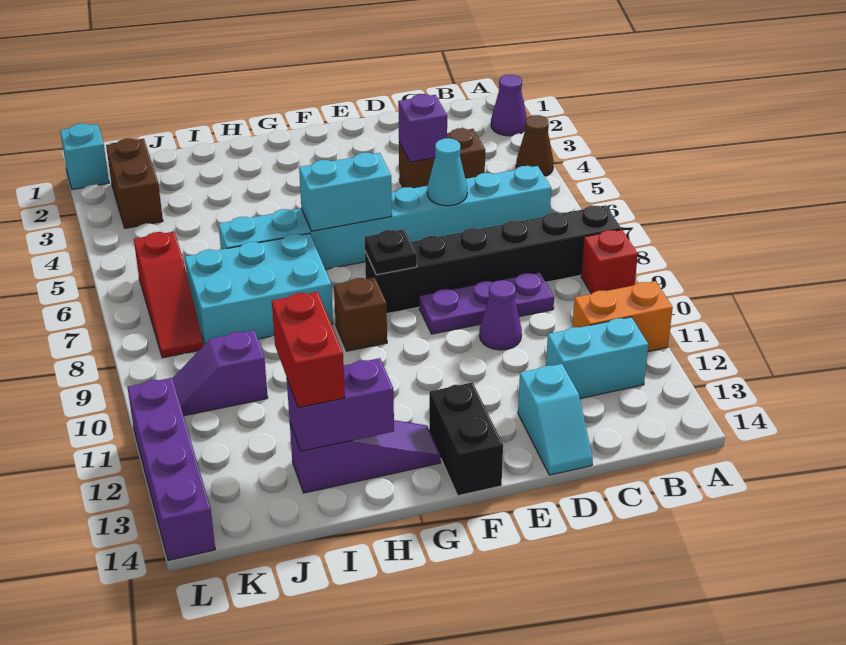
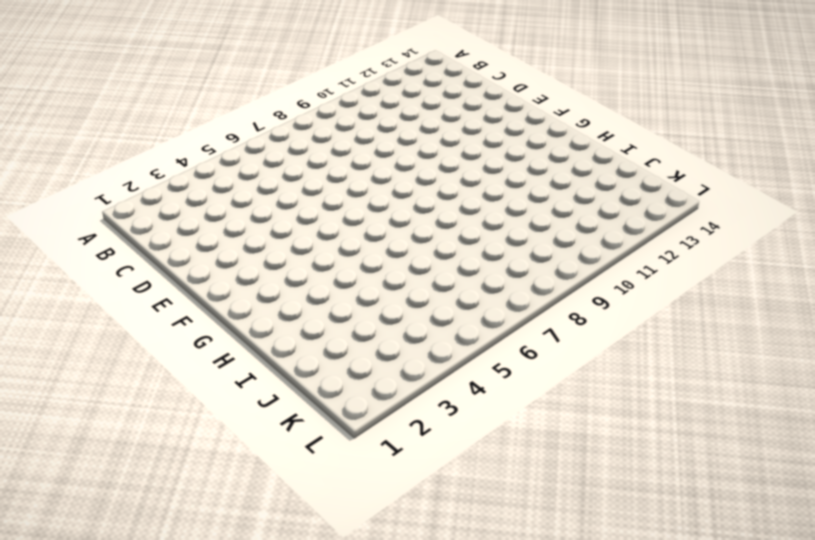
none -> purple 1x1 cone [491,75,527,136]
none -> brown 1x1 cone [516,115,554,176]
none -> black 1x6 brick [365,205,621,313]

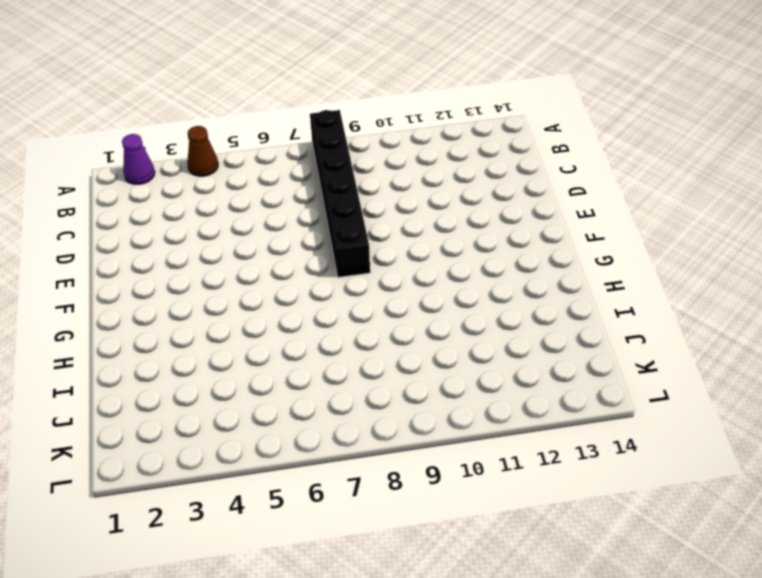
none -> red 1x1 brick [581,230,638,294]
none -> orange 1x2 brick [572,281,673,351]
none -> cyan 1x8 brick [219,166,551,269]

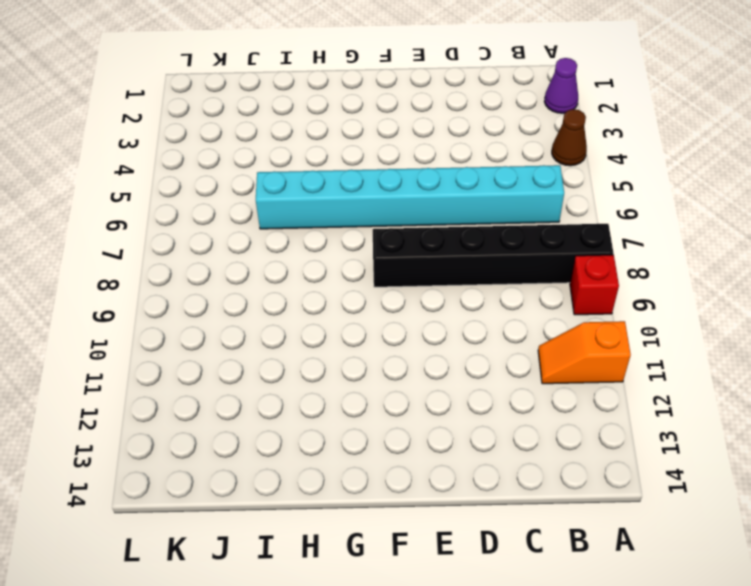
orange 1x2 slope [538,321,631,384] -> orange 1x2 brick [572,281,673,351]
none -> cyan 1x2 brick [546,317,648,398]
none -> brown 1x2 brick [399,128,485,188]
none -> purple 1x3 plate [419,272,554,334]

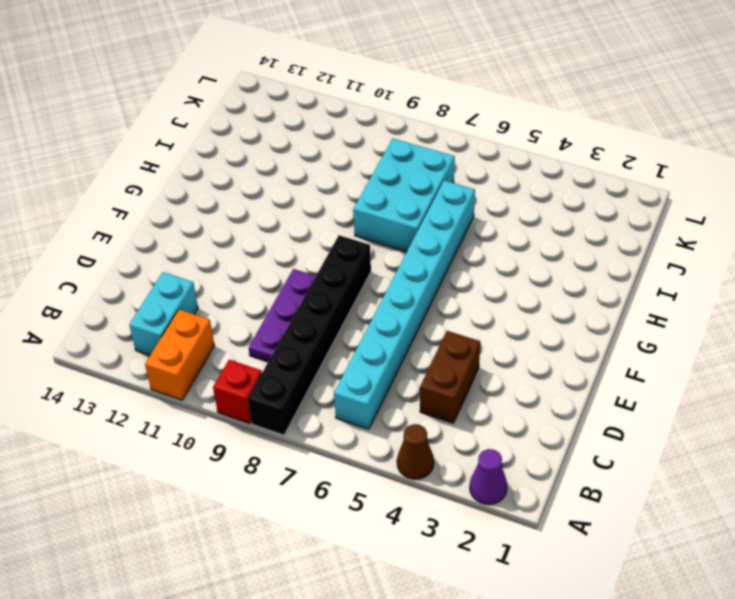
none -> purple 1x1 cone [480,280,522,350]
none -> cyan 1x2 slope [518,364,593,475]
none -> black 1x2 brick [429,382,503,496]

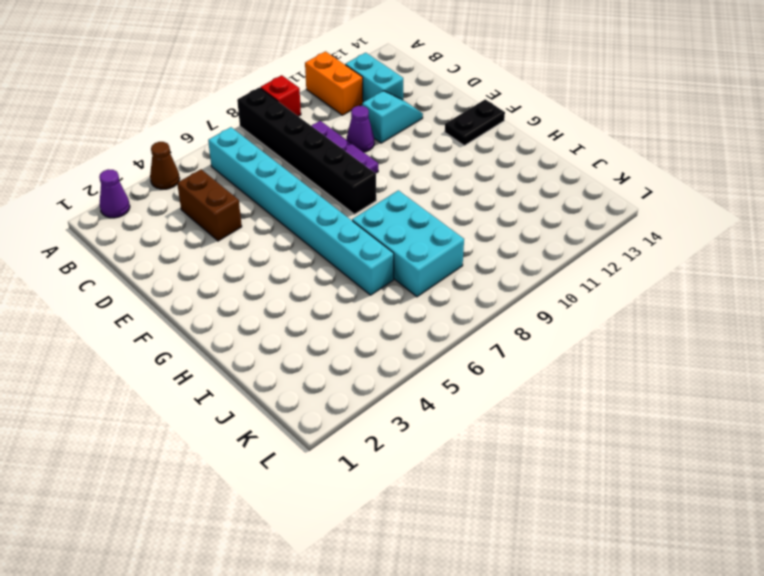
cyan 1x2 slope [362,91,423,143] -> cyan 1x2 slope moved to [518,364,593,475]
black 1x2 plate [445,99,505,145] -> black 1x2 brick [429,382,503,496]
none -> brown 1x1 brick [334,277,387,351]
none -> purple 1x3 slope [290,420,441,493]
none -> purple 1x2 slope [173,330,268,416]

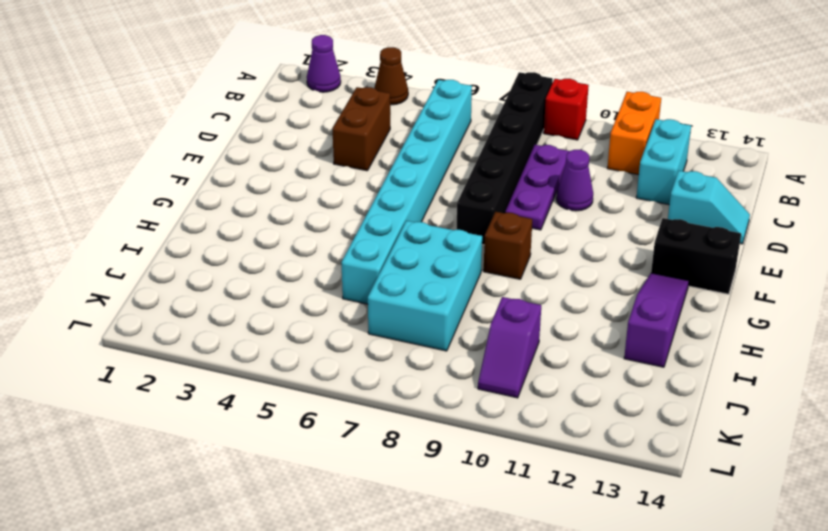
none -> brown 1x2 brick [106,138,163,228]
none -> red 1x3 slope [134,232,204,358]
none -> cyan 1x1 brick [60,123,109,190]

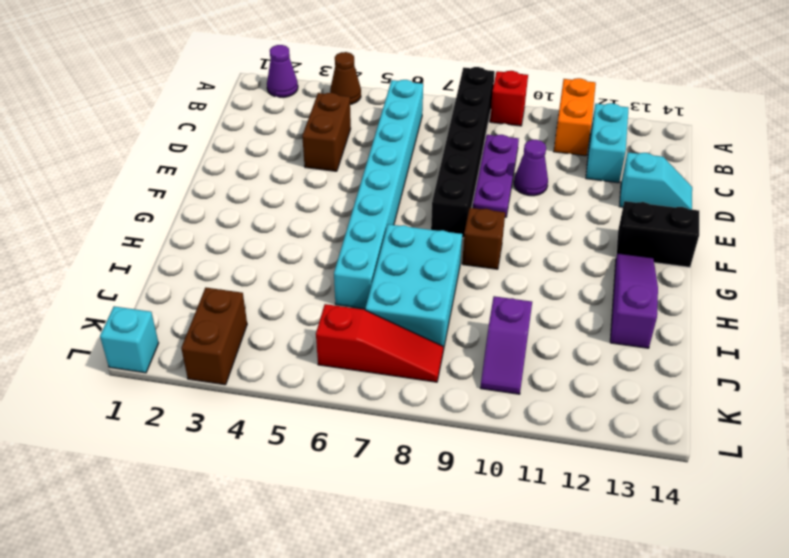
brown 1x2 brick [181,288,247,385] -> brown 1x2 brick turned to [106,138,163,228]
none -> purple 1x4 brick [127,378,215,560]
none -> purple 1x1 brick [398,94,447,162]
none -> cyan 1x1 cone [427,138,467,206]

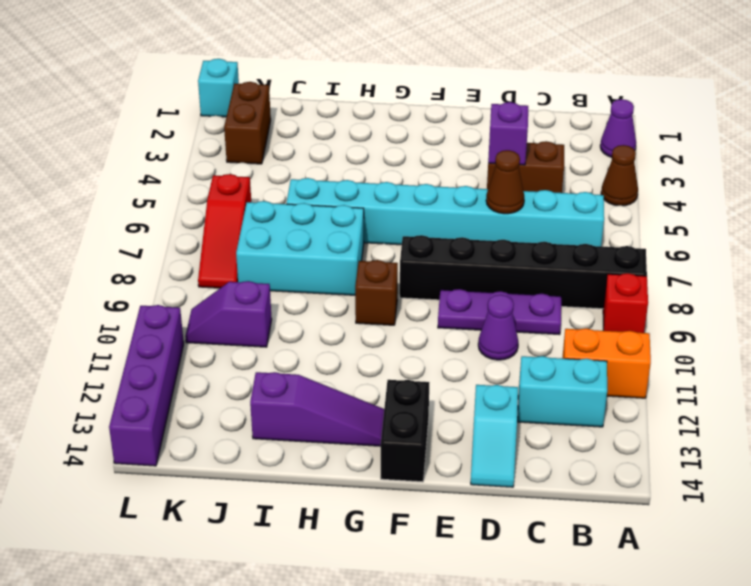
brown 1x1 cone [486,150,524,214] -> cyan 1x1 cone [427,138,467,206]
none -> cyan 1x2 brick [299,153,392,231]
none -> black 1x1 plate [364,229,417,275]
none -> purple 1x2 brick [287,358,394,451]

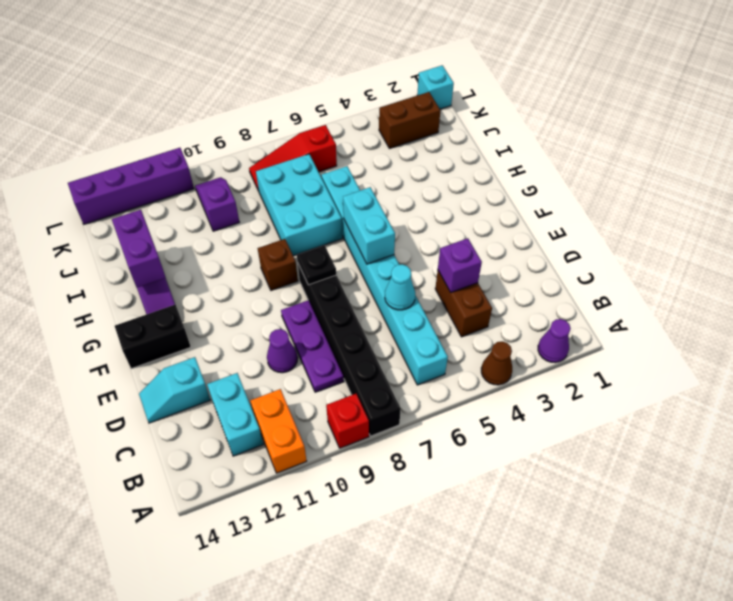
none -> red 1x2 brick [272,292,345,408]

